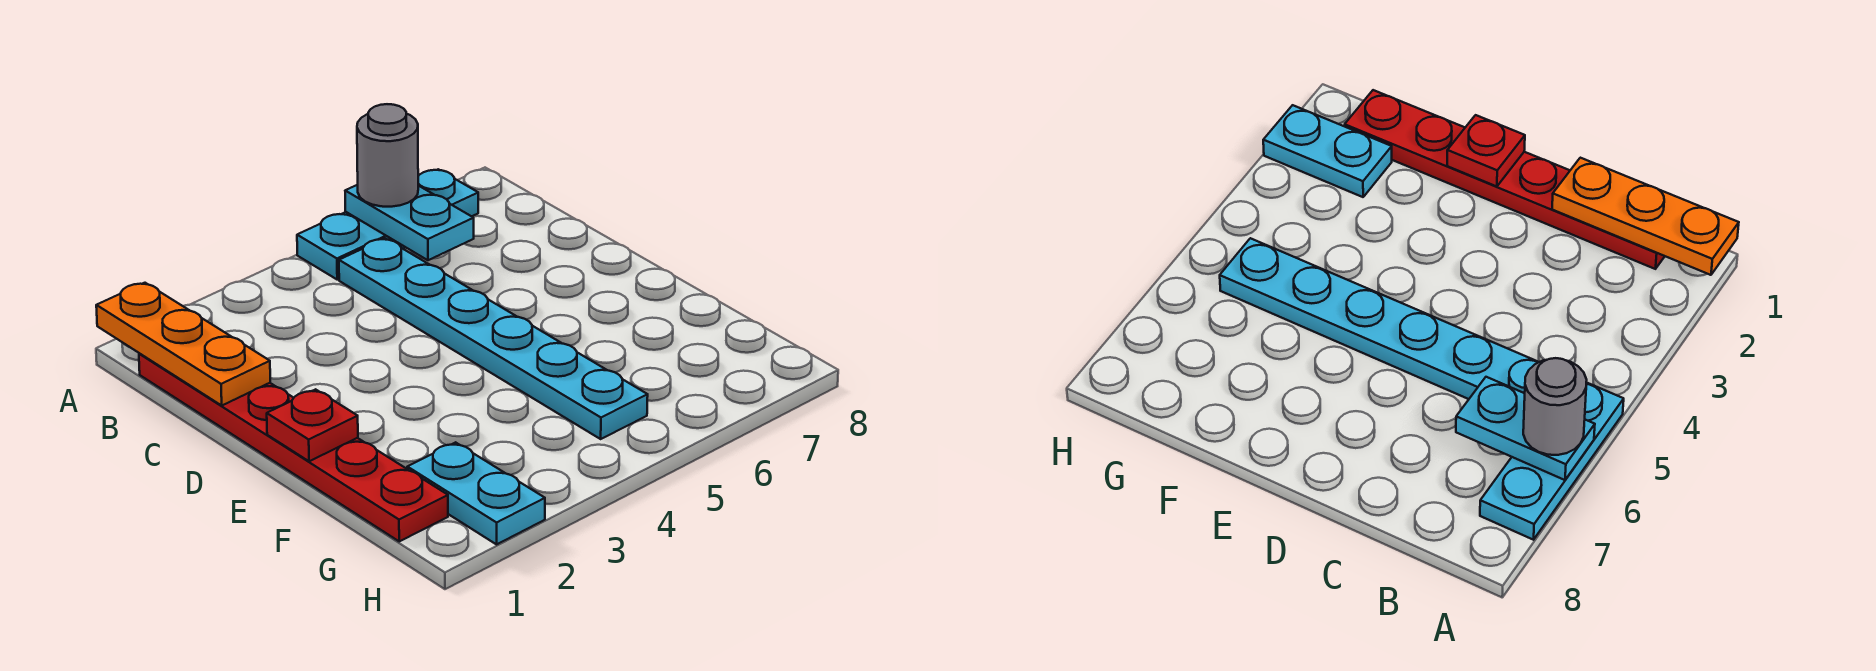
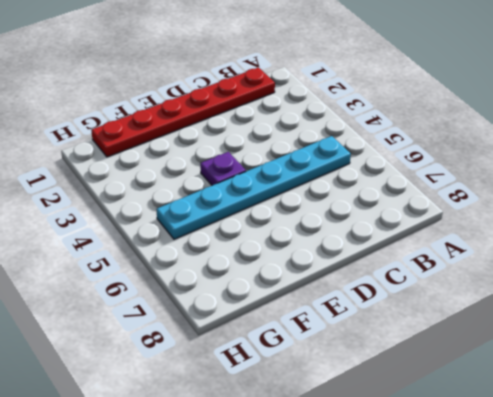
purple 1x1 plate [200,152,246,185] -> none
none -> cyan 1x3 plate [297,169,478,280]
none -> cyan 1x2 plate [407,442,545,544]

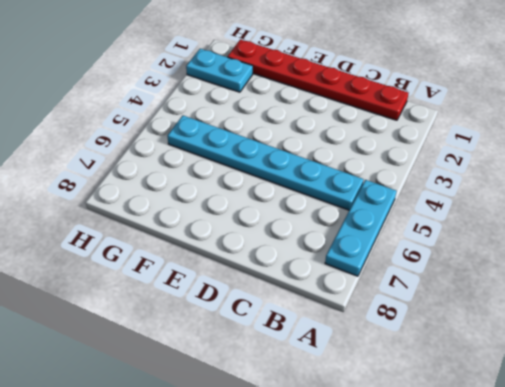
none -> orange 1x3 plate [96,283,270,405]
none -> cyan 1x2 plate [345,185,474,260]

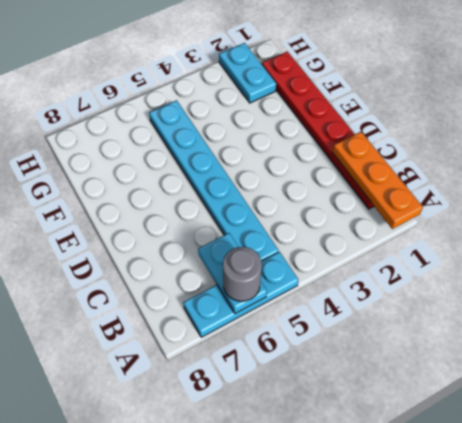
none -> red 1x1 plate [267,389,358,461]

